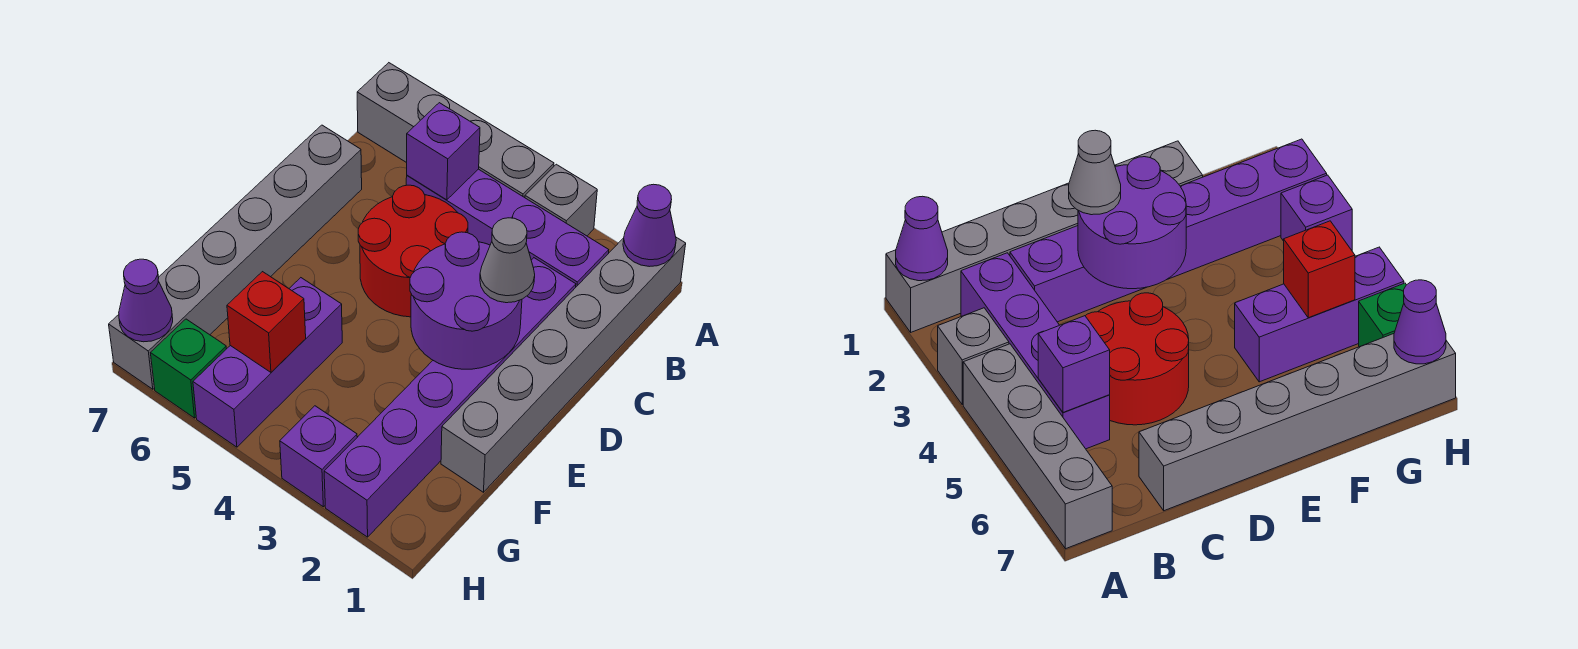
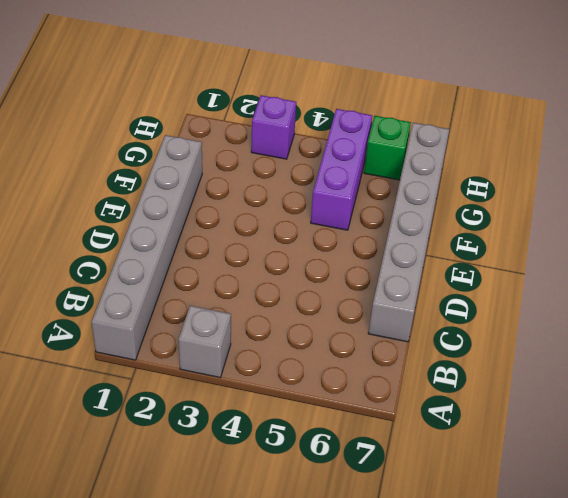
none -> grey 1x4 brick [357,63,554,198]
none -> purple 1x4 brick [406,169,609,287]
none -> purple 1x6 brick [324,258,576,537]

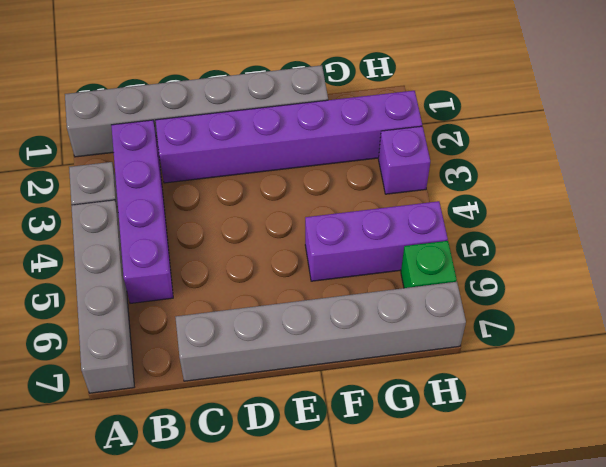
none -> red 2x2 round brick [358,185,468,317]
none -> purple 1x1 cone [623,184,676,267]
none -> purple 1x1 brick [407,103,480,200]

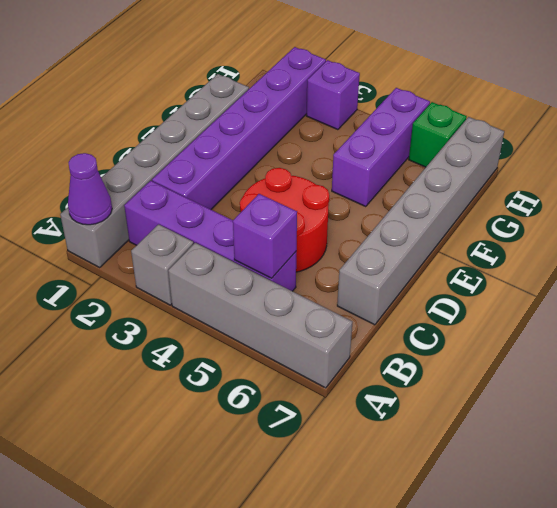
none -> purple 2x2 round brick [410,232,522,369]
none -> red 1x1 brick [227,272,306,372]
none -> purple 1x1 cone [119,259,173,342]

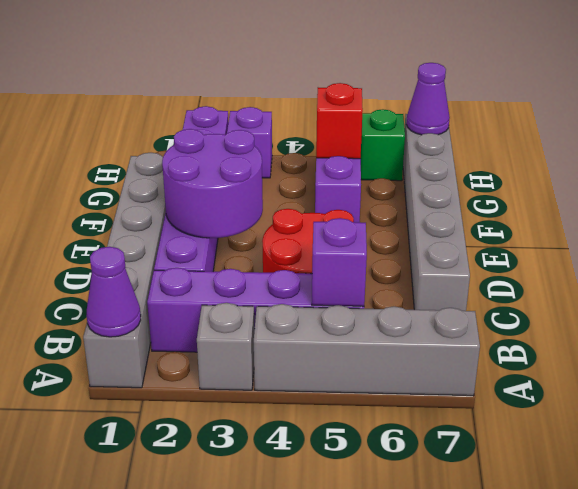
none -> grey 1x1 cone [480,218,535,303]

